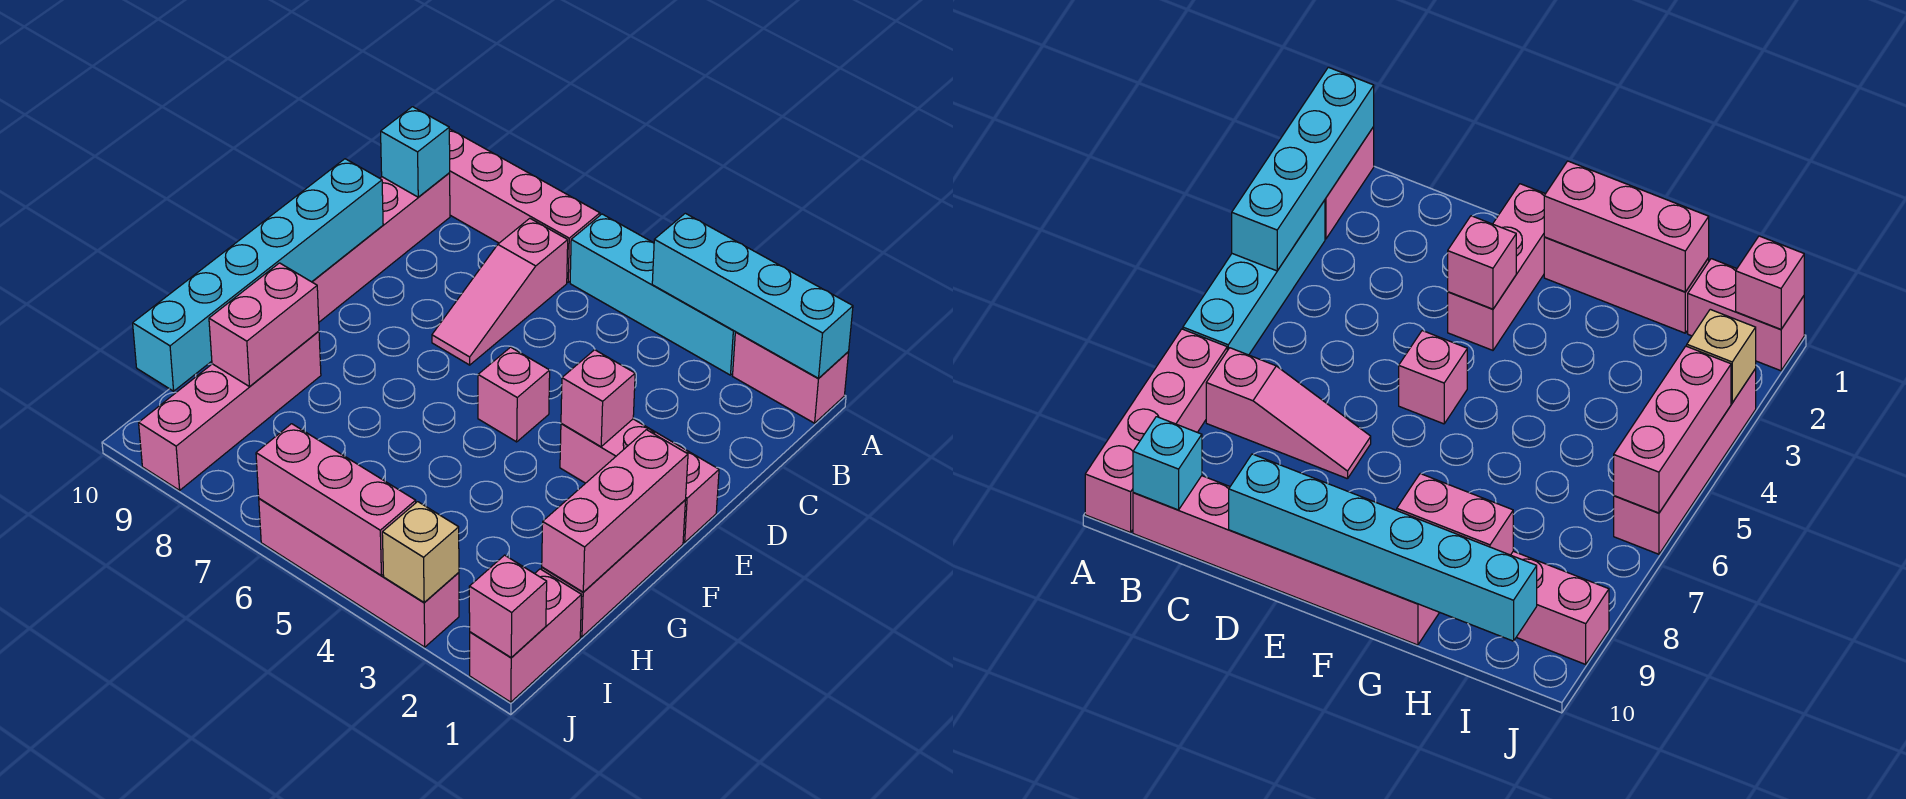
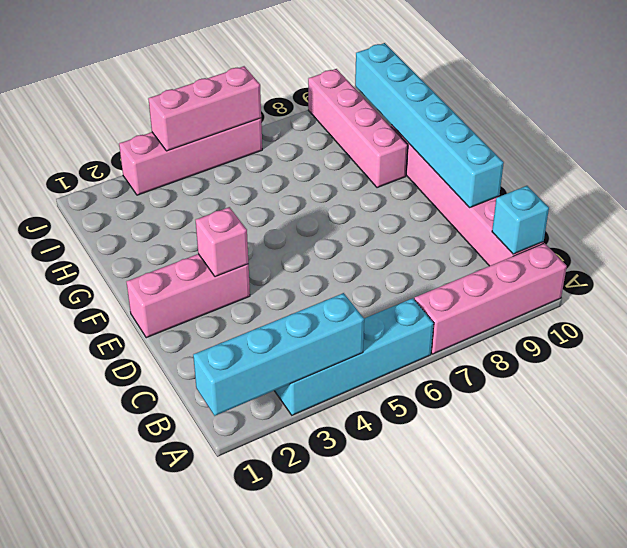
none -> pink 1x2 brick [733,332,849,423]
none -> pink 1x3 slope [432,218,568,365]
none -> pink 1x1 brick [478,347,550,442]

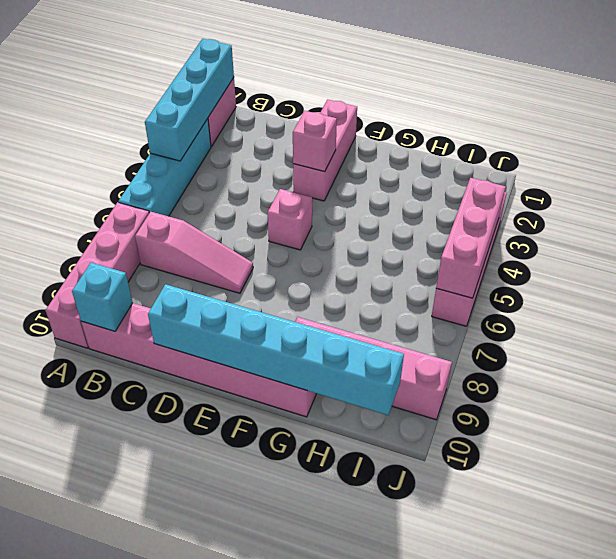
none -> pink 1x3 brick [542,500,686,637]
none -> pink 1x2 brick [470,569,582,702]
none -> pink 1x3 brick [542,430,688,592]

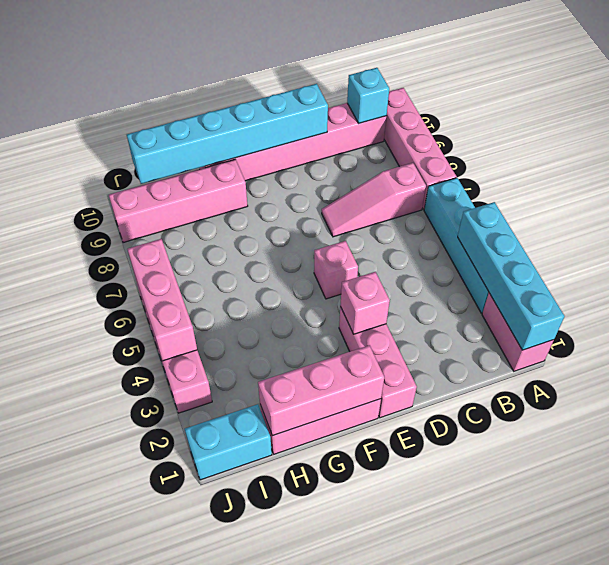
cyan 1x2 brick [185,404,272,480] -> pink 1x2 brick [470,569,582,702]
none -> pink 1x2 brick [209,263,319,387]
none -> pink 1x1 brick [469,555,547,658]
none -> tan 1x1 brick [382,502,459,602]

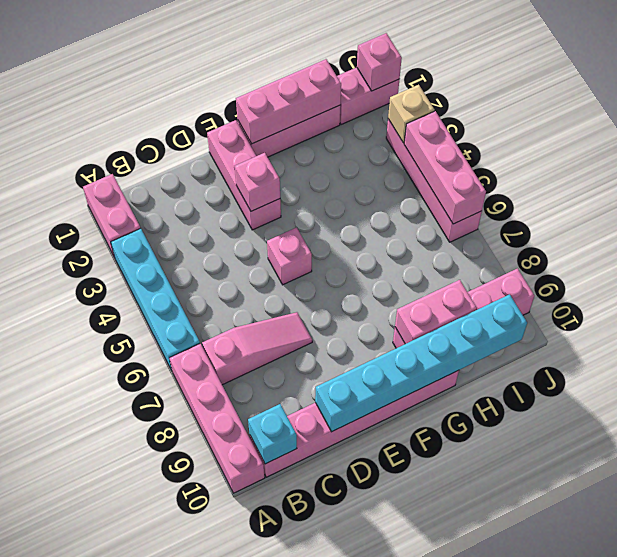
none -> cyan 1x4 brick [652,213,853,379]

